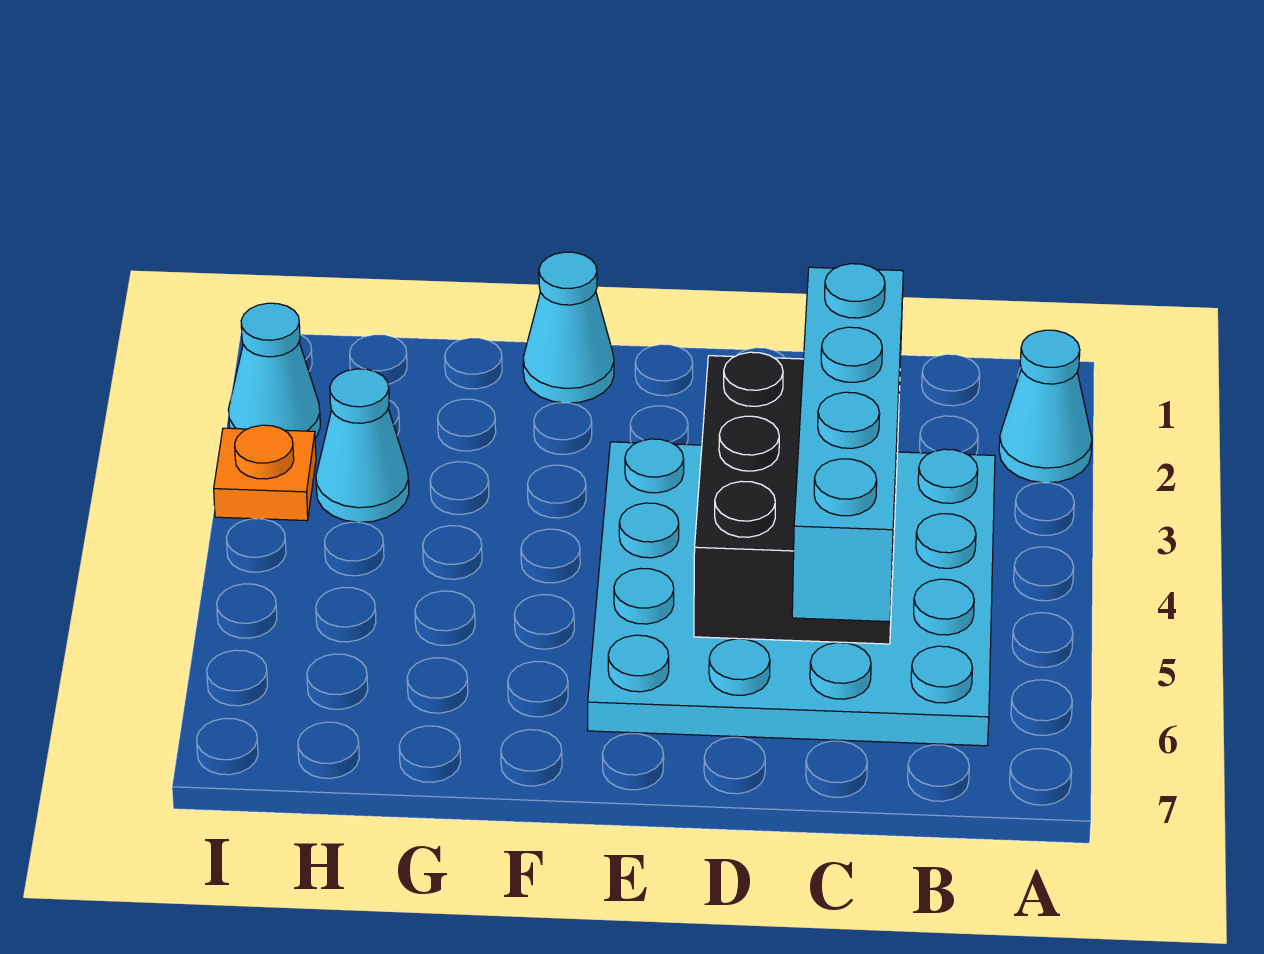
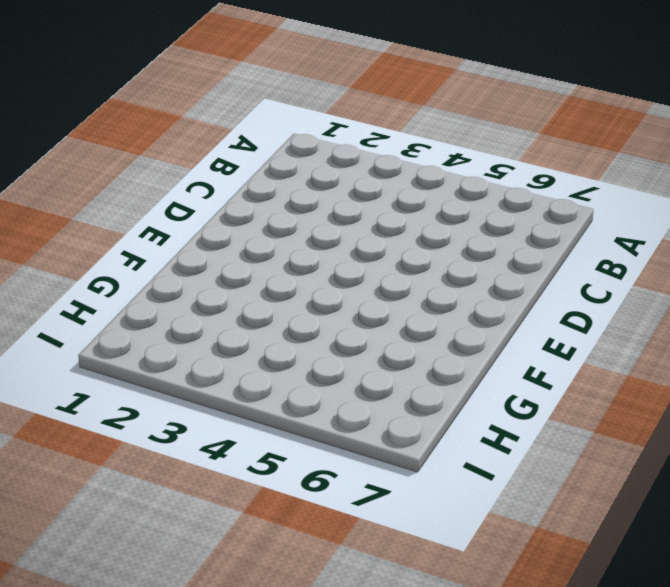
none -> cyan 1x1 cone [999,330,1092,483]
none -> cyan 4x4 plate [588,439,995,746]

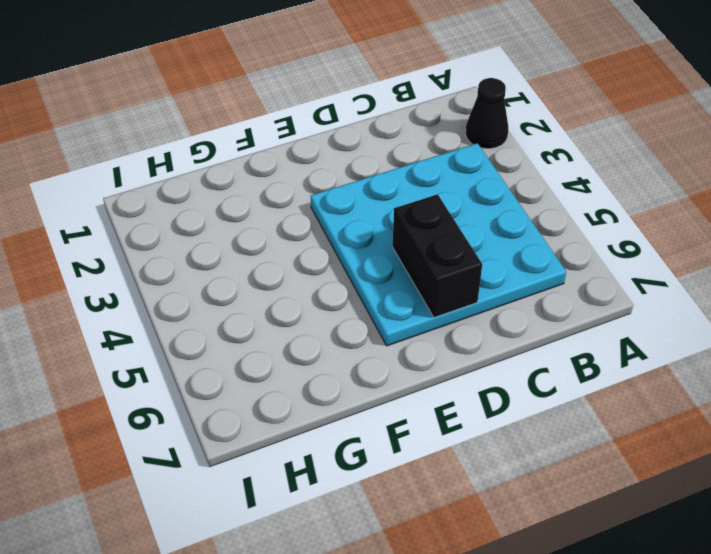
black 1x1 cone [466,78,508,149] -> cyan 1x1 cone [999,330,1092,483]
black 1x2 brick [393,194,482,318] -> black 2x3 brick [694,352,900,644]
none -> cyan 1x1 cone [523,252,614,403]
none -> cyan 1x1 cone [316,369,409,522]

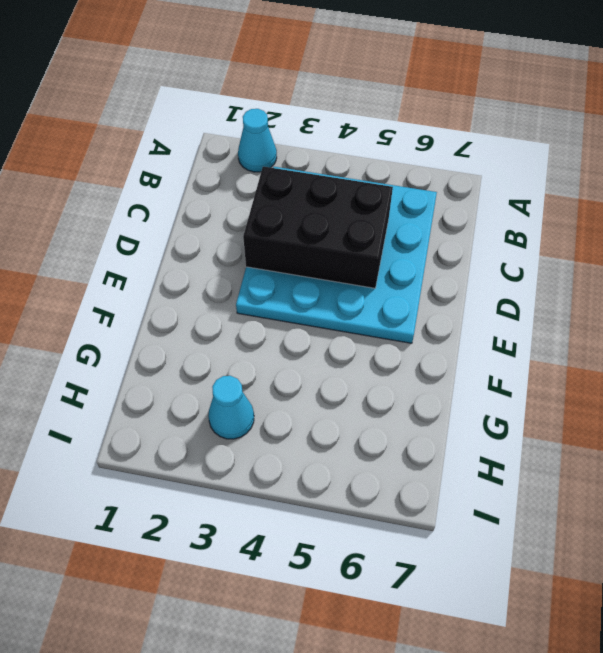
none -> cyan 1x1 cone [523,252,614,403]
none -> cyan 1x1 cone [228,303,320,438]

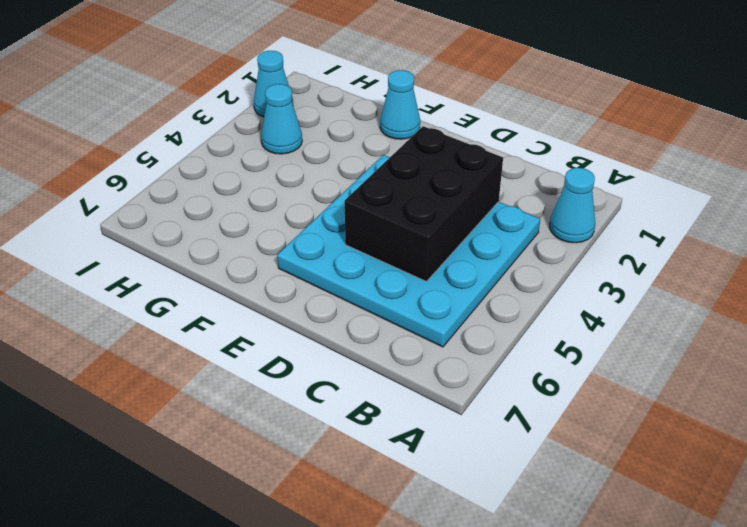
none -> orange 1x1 plate [214,425,316,521]
none -> cyan 1x4 brick [792,264,903,622]

